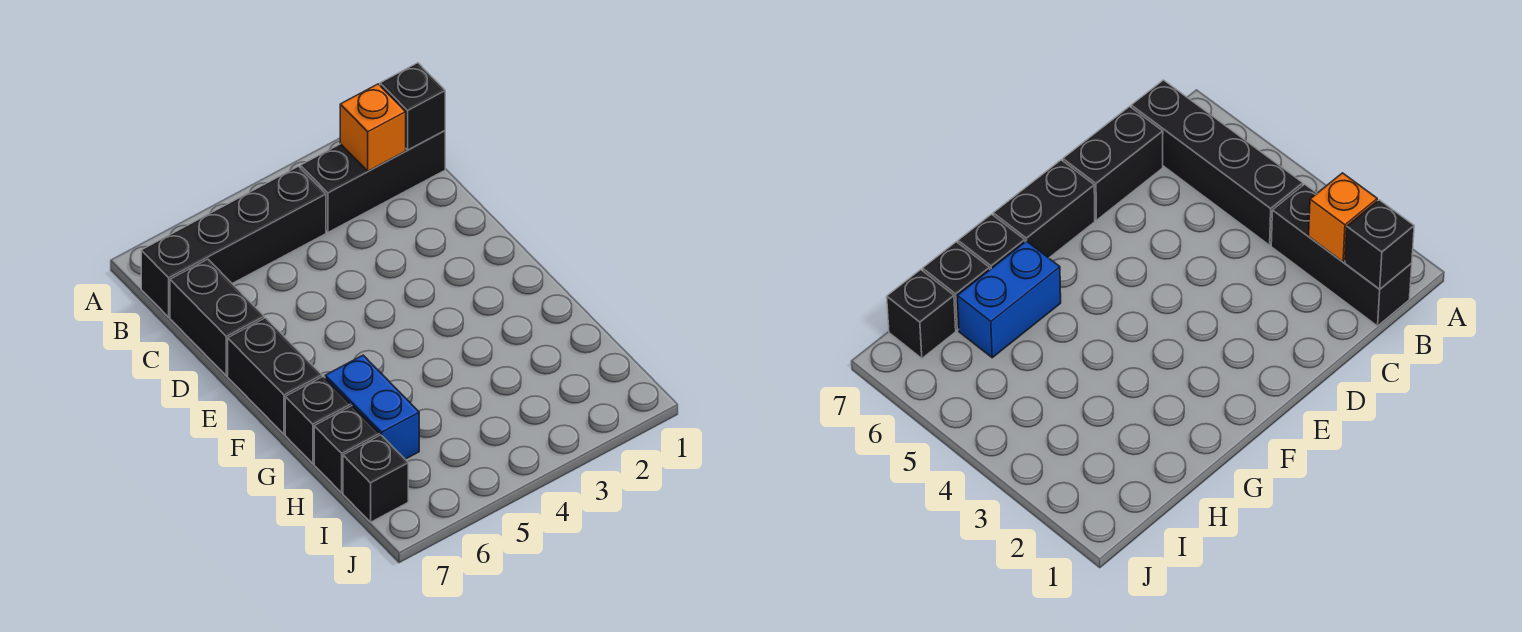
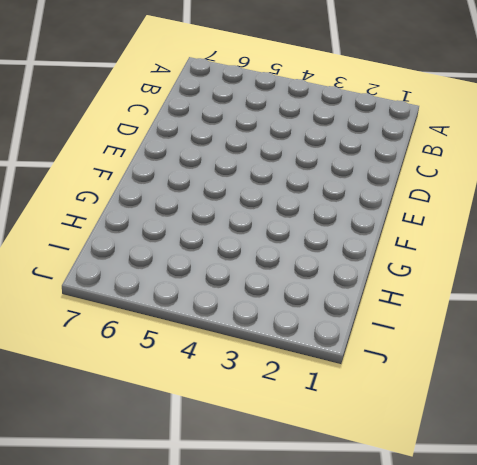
none -> black 1x3 brick [300,131,445,232]
none -> black 1x4 brick [141,166,326,317]

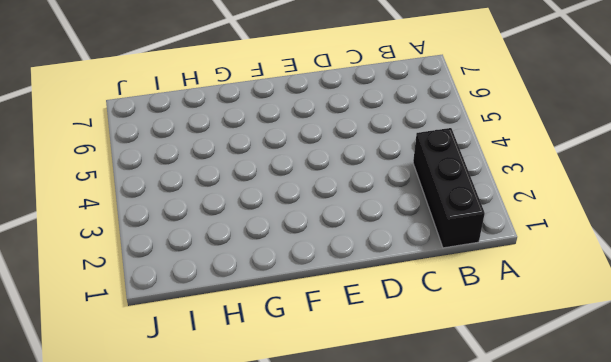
none -> black 1x4 brick [141,166,326,317]
none -> black 1x2 brick [170,259,264,376]

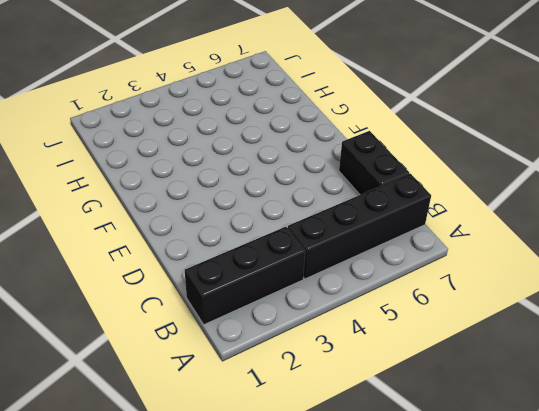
none -> black 1x2 brick [228,318,322,434]
none -> blue 1x2 brick [325,355,419,459]

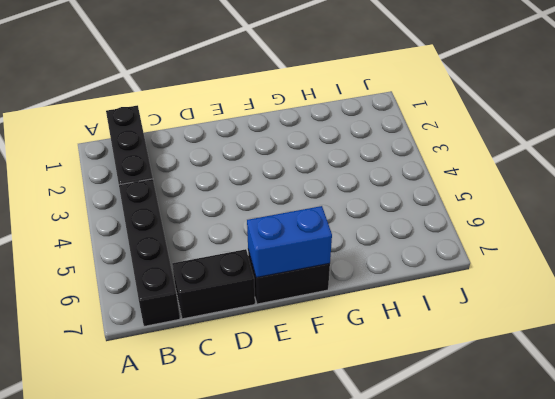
blue 1x2 brick [247,206,332,278] -> blue 1x2 brick moved to [325,355,419,459]
none -> black 1x1 brick [285,376,351,464]
none -> black 1x1 brick [314,406,380,493]

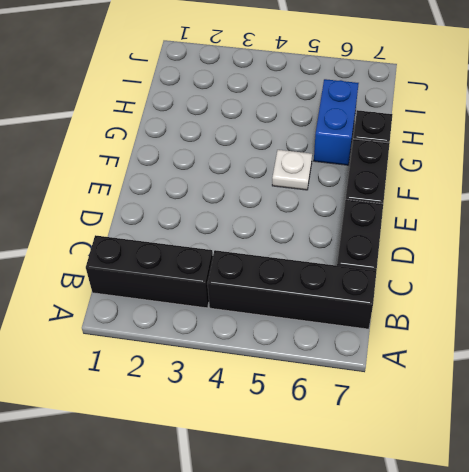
white 1x1 plate [272,150,312,190] -> none
none -> black 1x1 brick [314,406,380,493]
none -> black 1x1 brick [343,435,408,522]

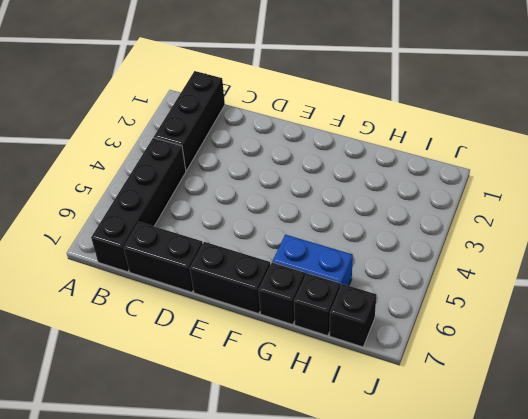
none -> black 1x1 brick [380,63,445,150]
none -> orange 1x1 brick [340,84,406,171]

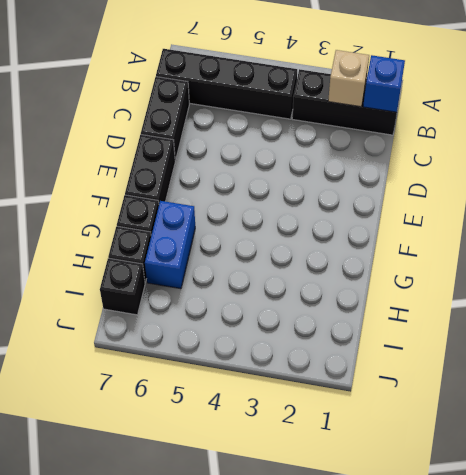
blue 1x1 brick [363,55,405,112] -> black 1x1 brick [380,63,445,150]
tan 1x1 brick [328,50,369,107] -> orange 1x1 brick [340,84,406,171]

